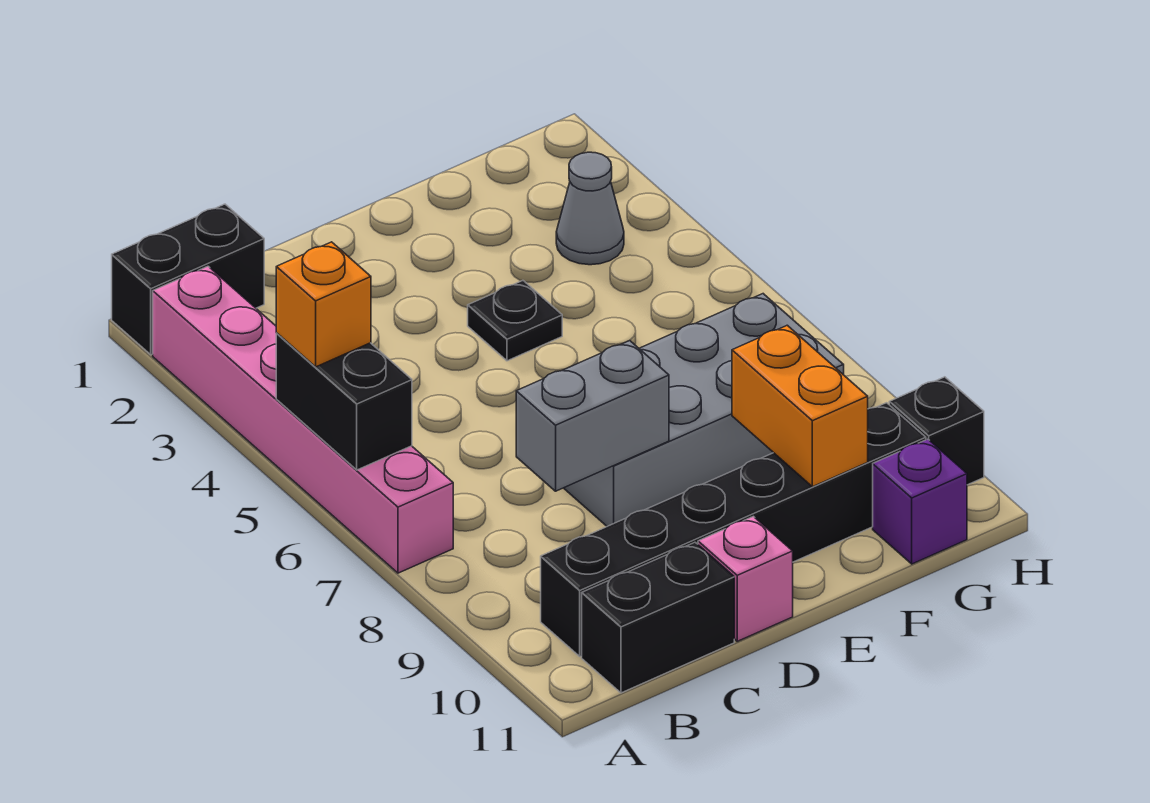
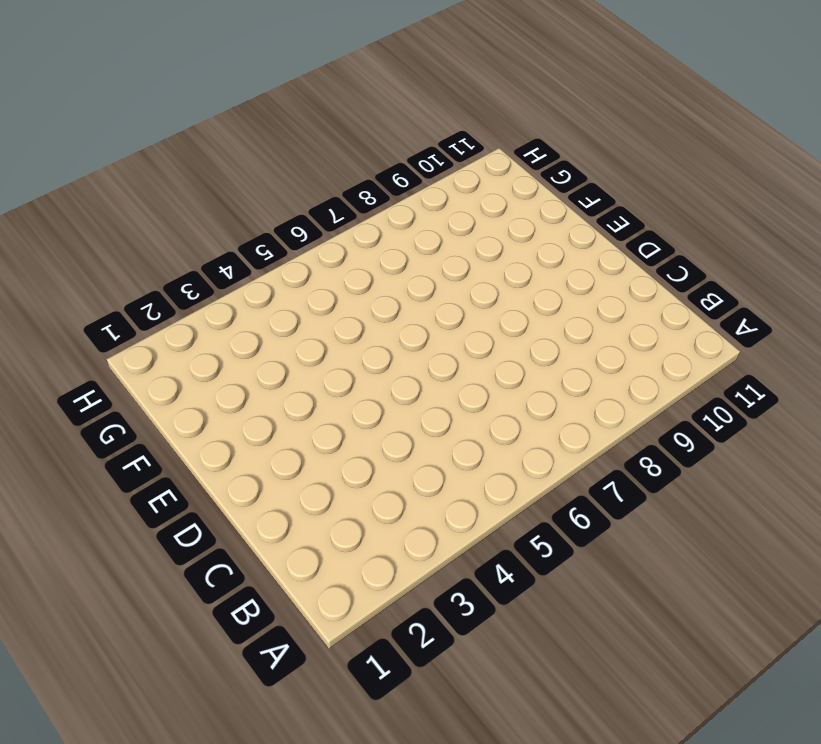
none -> black 1x2 brick [112,204,264,355]
none -> pink 1x6 brick [153,266,453,573]
none -> black 1x6 brick [541,403,926,656]

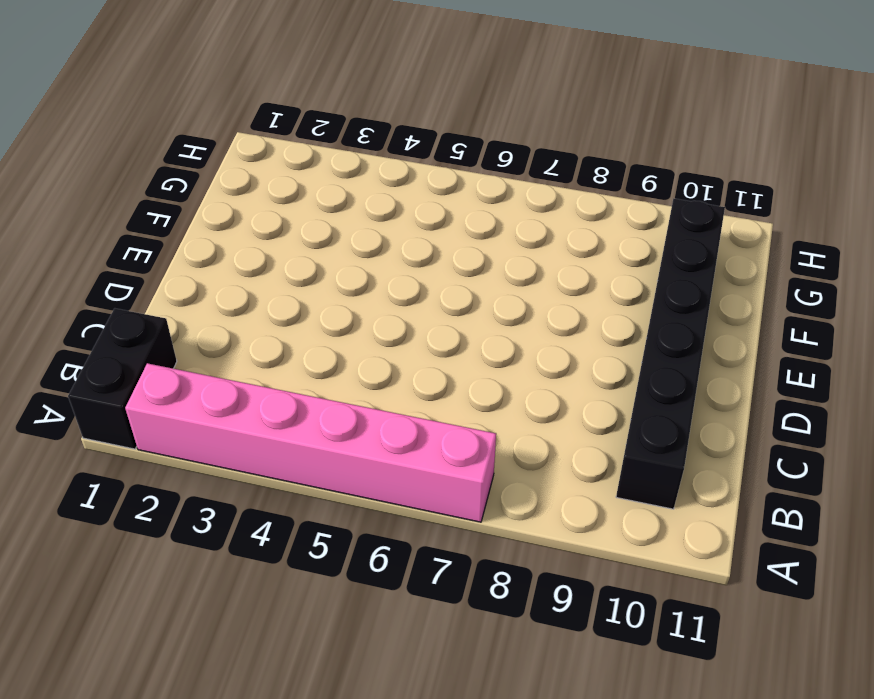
none -> black 1x2 brick [582,542,734,693]
none -> grey 2x4 brick [564,294,844,526]
none -> pink 1x1 brick [698,516,793,641]

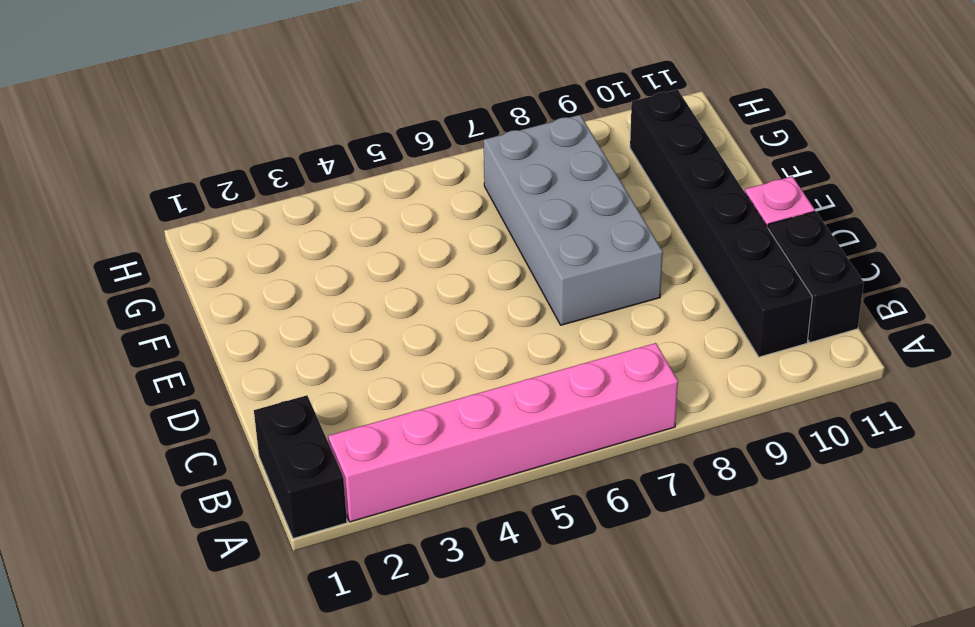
none -> black 1x1 plate [468,281,562,361]
none -> grey 1x1 cone [556,152,624,265]
none -> purple 1x1 brick [873,439,967,564]

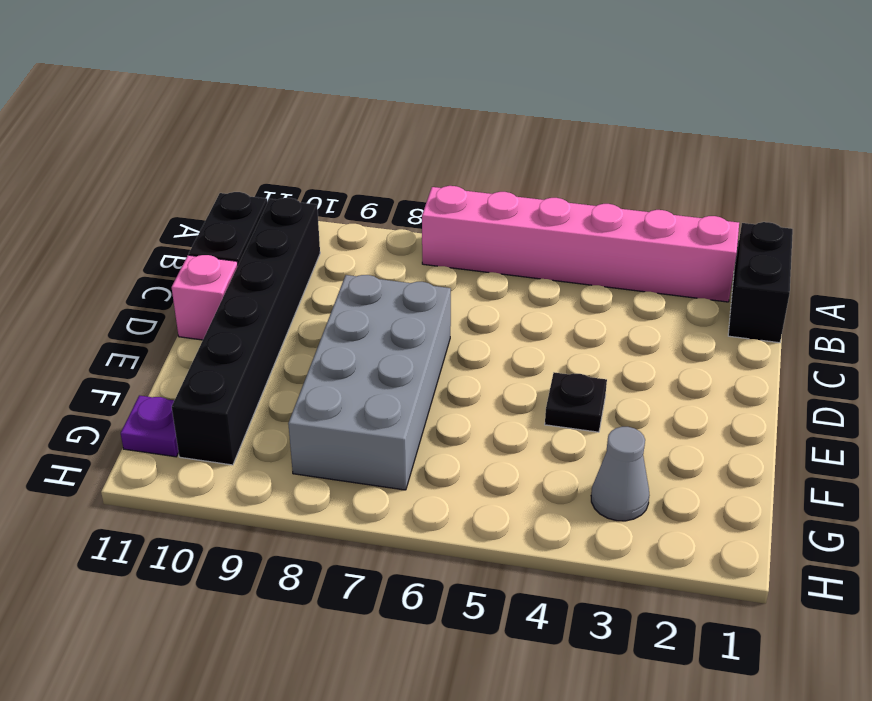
purple 1x1 plate [121,396,179,457] -> purple 1x1 brick [873,439,967,564]
none -> black 1x1 brick [889,377,984,485]
none -> black 1x2 brick [276,333,412,470]
none -> grey 1x2 brick [516,340,669,491]

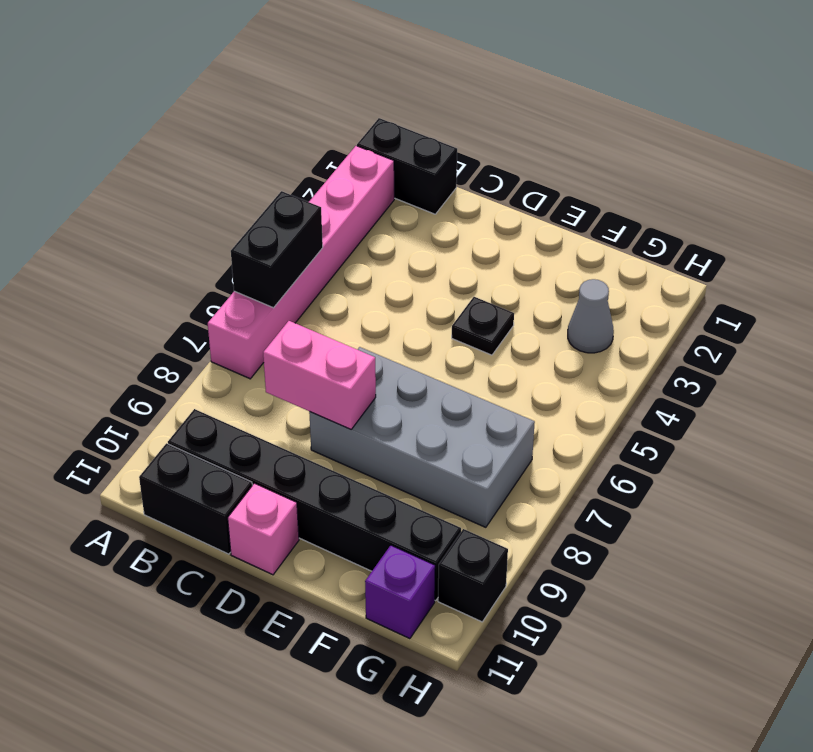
pink 1x2 brick [263,321,376,429] -> grey 1x2 brick [516,340,669,491]
none -> orange 1x2 brick [732,325,868,487]
none -> orange 1x1 brick [276,242,371,367]

